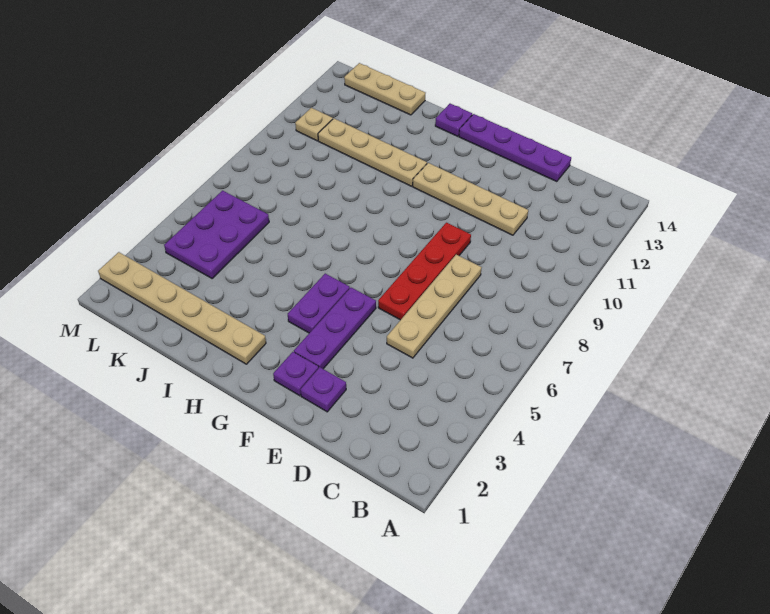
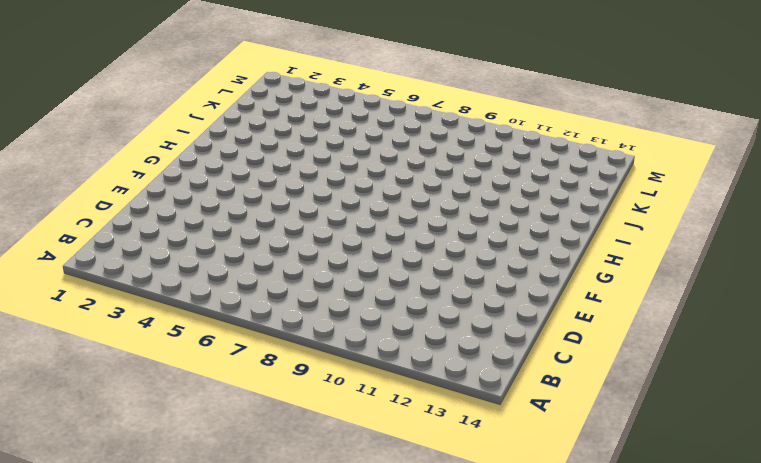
none -> tan 1x4 plate [387,255,482,358]
none -> tan 1x4 plate [413,163,528,235]
none -> purple 1x4 plate [459,114,571,182]

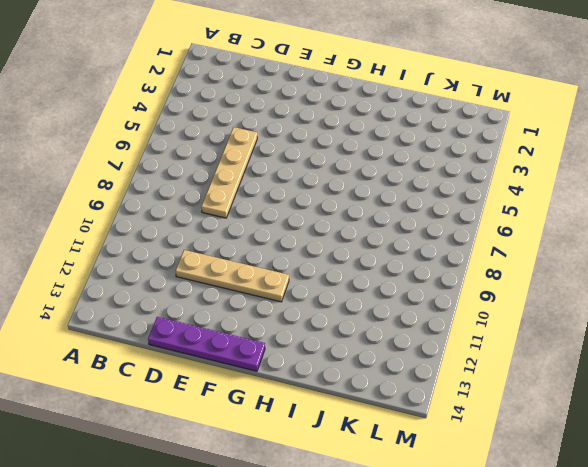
none -> purple 1x1 plate [300,367,346,412]
none -> red 1x4 plate [378,223,471,320]
none -> purple 1x1 plate [273,352,319,396]

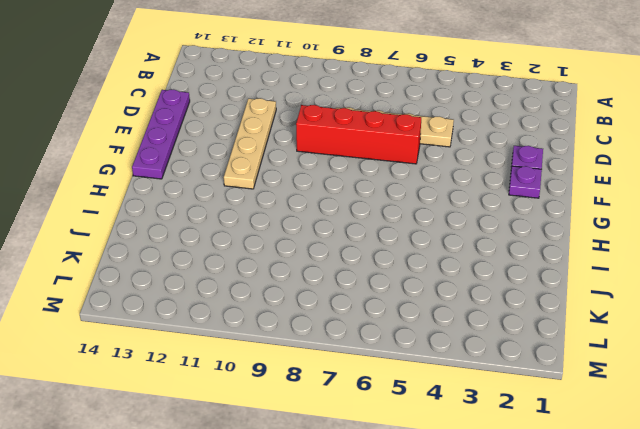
red 1x4 brick [296,105,421,164] -> red 1x4 plate [378,223,471,320]
none -> purple 1x3 plate [294,288,376,369]
none -> purple 1x2 plate [288,274,350,333]
none -> tan 1x6 plate [98,252,266,364]

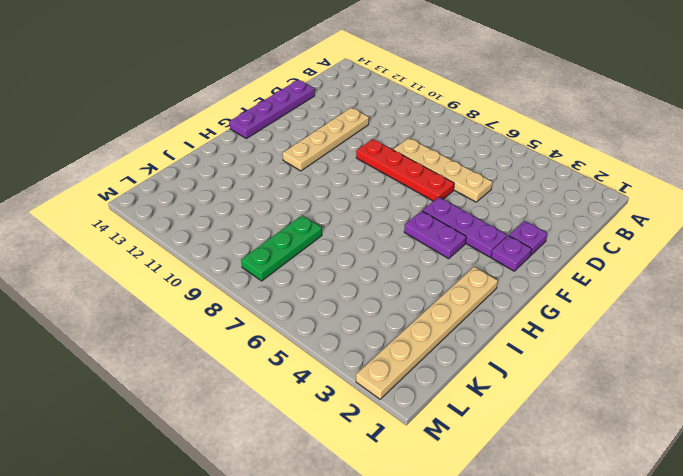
green 1x3 plate [241,215,322,281] -> none
none -> tan 1x4 plate [318,119,427,186]
none -> purple 1x1 plate [435,104,472,136]
none -> tan 1x3 plate [344,63,425,115]

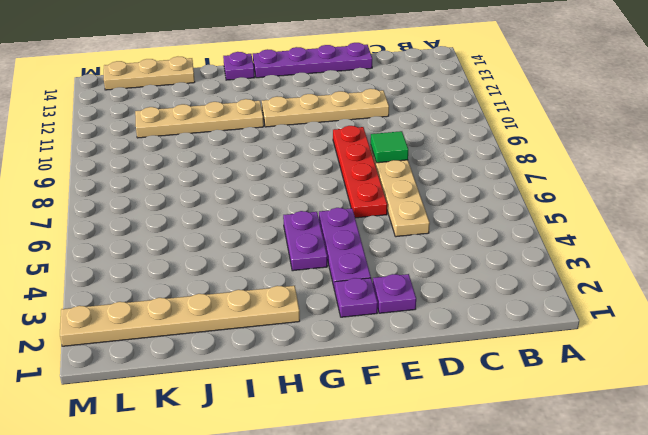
green 1x1 tile [371,131,408,163] -> none
none -> purple 2x3 plate [164,191,269,279]
none -> tan 1x1 plate [295,108,333,141]

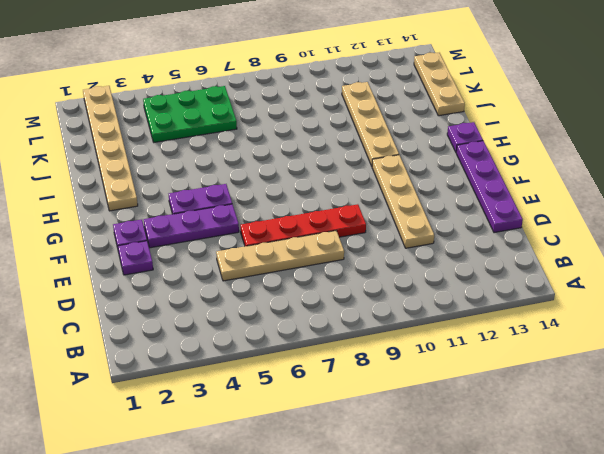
green 2x3 plate [143,86,237,142] -> purple 2x3 plate [164,191,269,279]
none -> tan 1x1 plate [295,108,333,141]

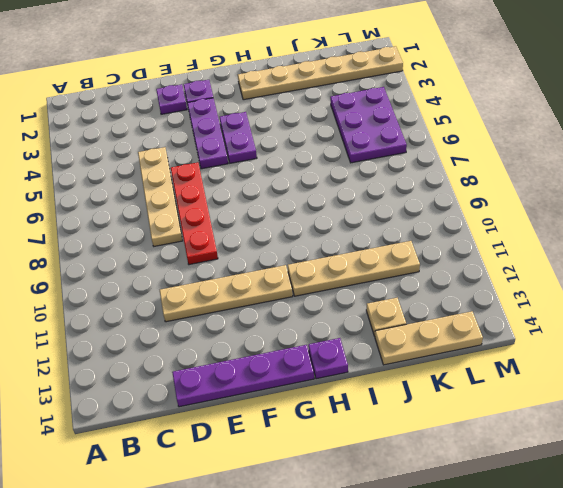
tan 1x1 plate [366,298,406,336] -> tan 1x1 plate moved to [295,108,333,141]

